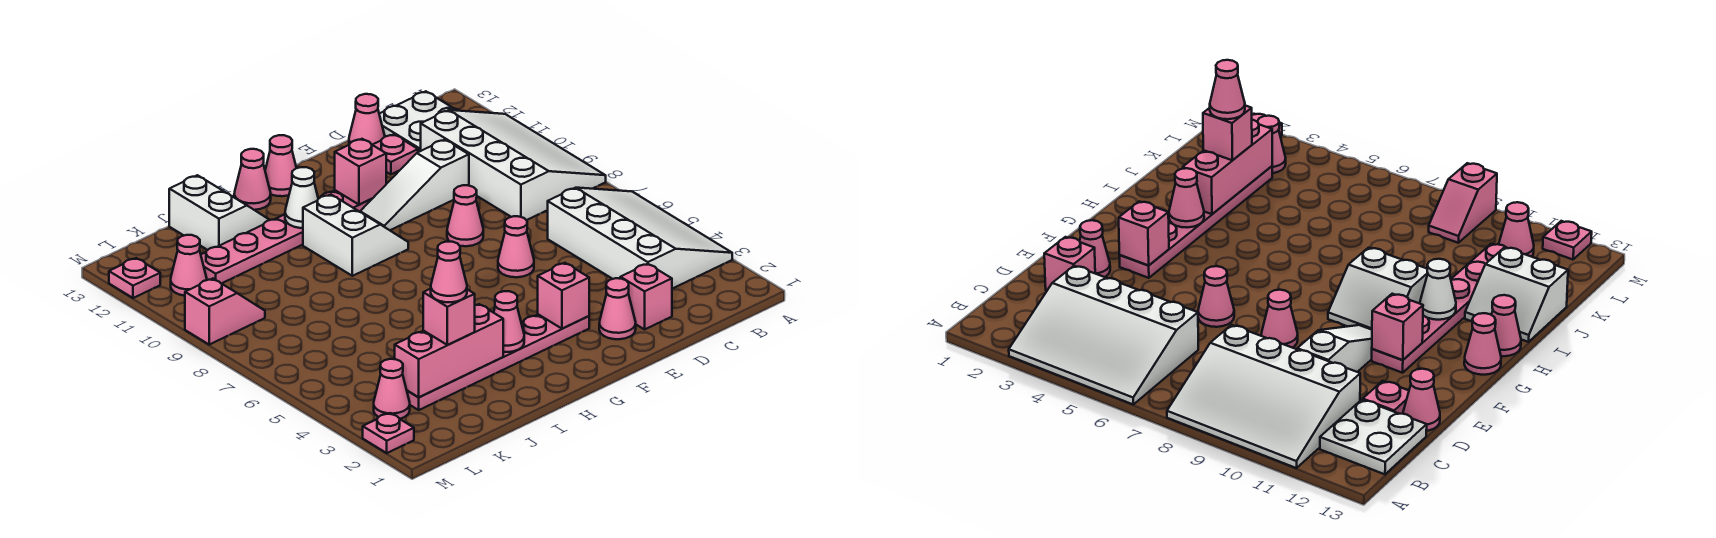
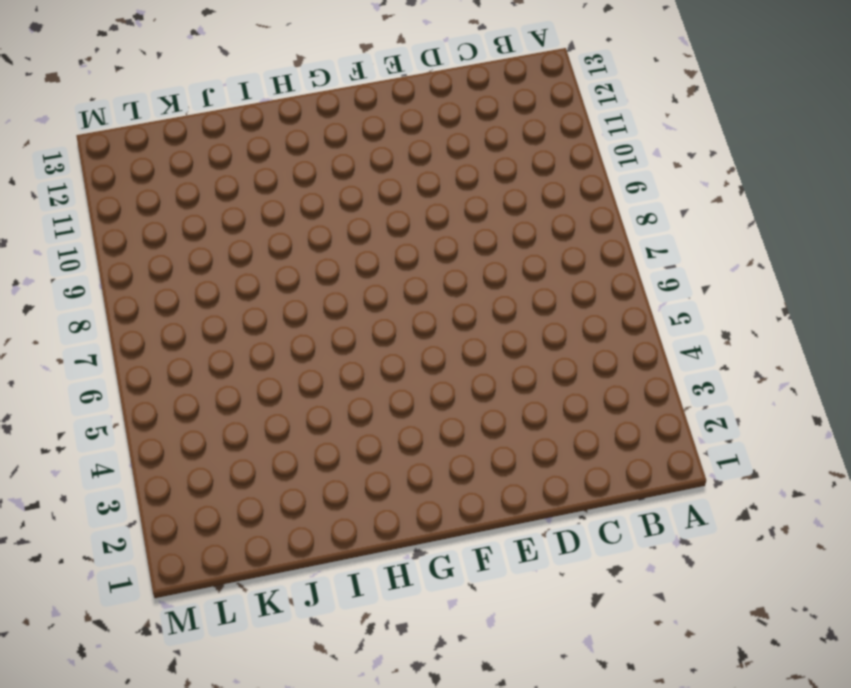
none -> white 3x4 slope [548,188,732,289]
none -> white 3x4 slope [421,110,606,220]
none -> white 2x2 plate [379,91,459,152]

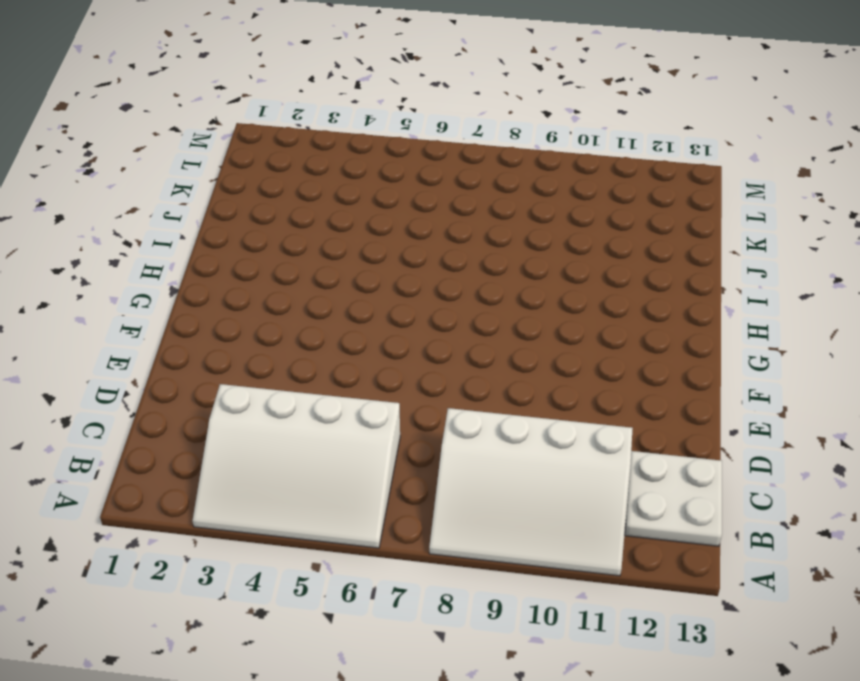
none -> pink 1x1 brick [620,264,672,329]
none -> white 1x3 slope [360,140,469,230]
none -> pink 1x1 plate [373,135,418,174]

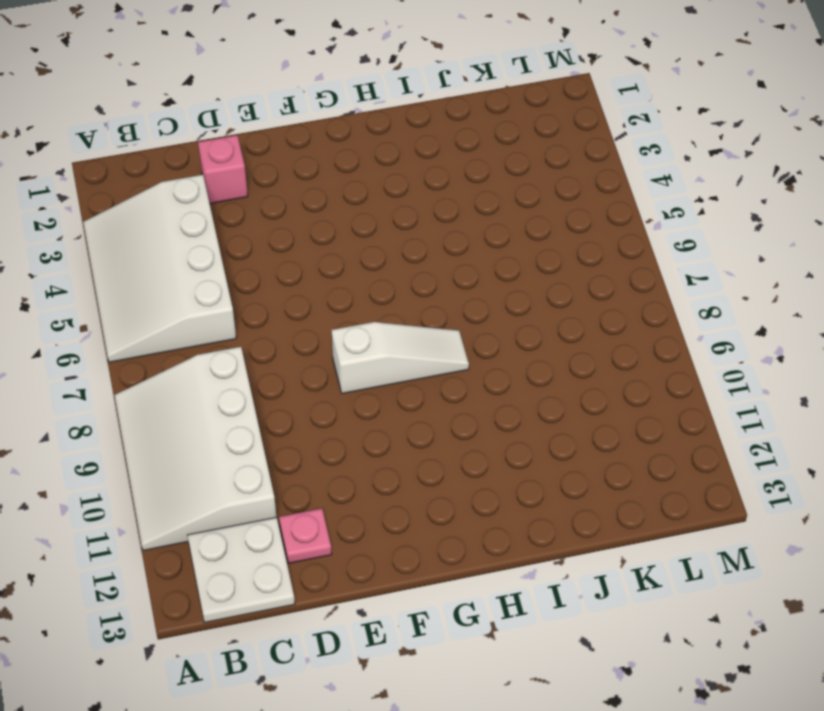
white 1x3 slope [332,322,469,393] -> white 1x3 slope moved to [360,140,469,230]
none -> pink 1x1 cone [349,94,385,145]
none -> pink 1x1 cone [599,278,636,339]
none -> pink 1x1 cone [498,216,534,277]

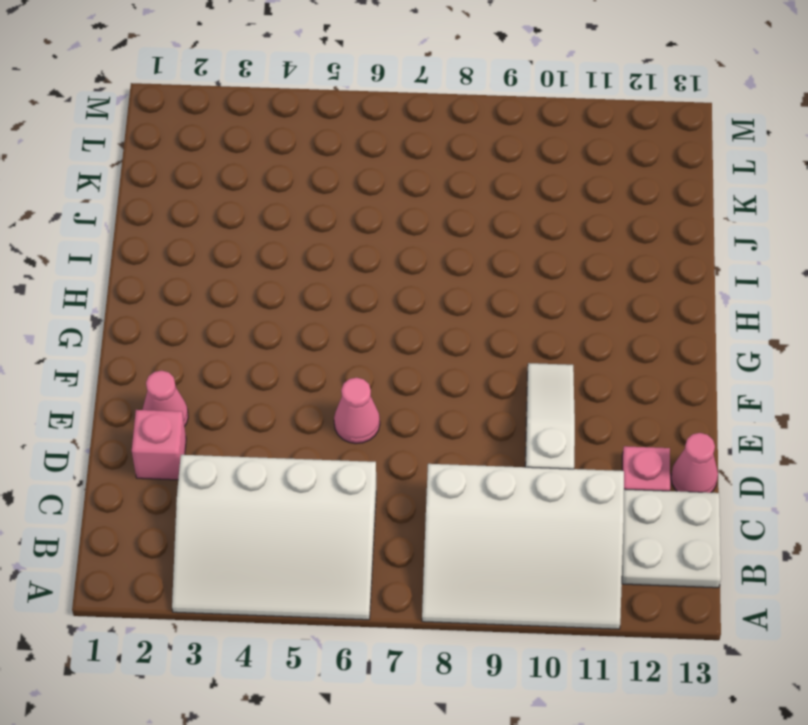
none -> pink 1x1 cone [447,185,483,246]
none -> pink 1x6 plate [407,314,589,410]
none -> pink 1x6 plate [201,190,373,284]

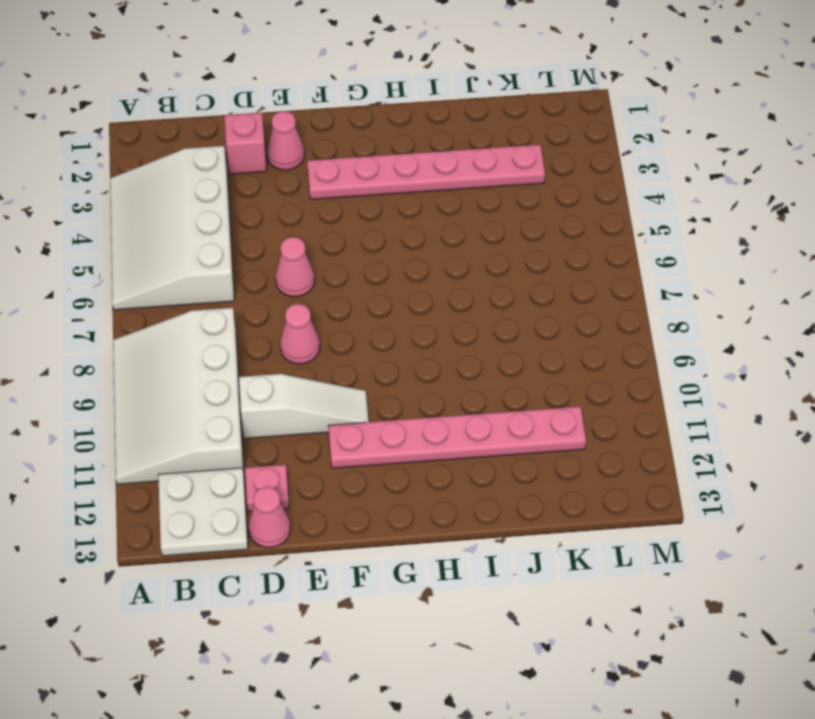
none -> white 2x2 slope [303,194,408,276]
none -> pink 1x1 cone [265,135,296,196]
none -> pink 1x1 cone [234,149,271,210]

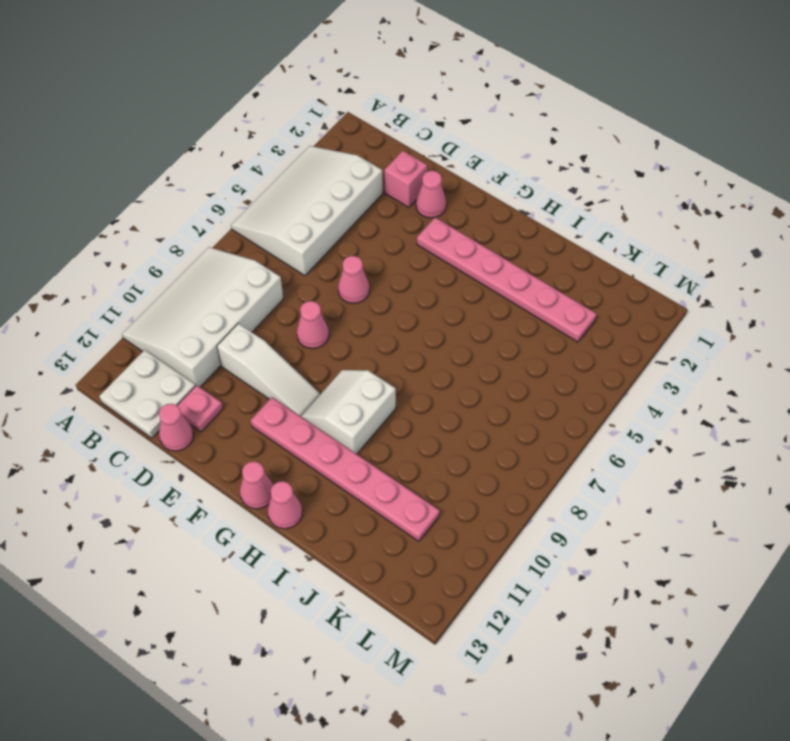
none -> white 2x2 slope [169,175,269,250]
none -> pink 1x1 cone [374,359,410,419]
none -> pink 1x2 slope [185,279,265,344]

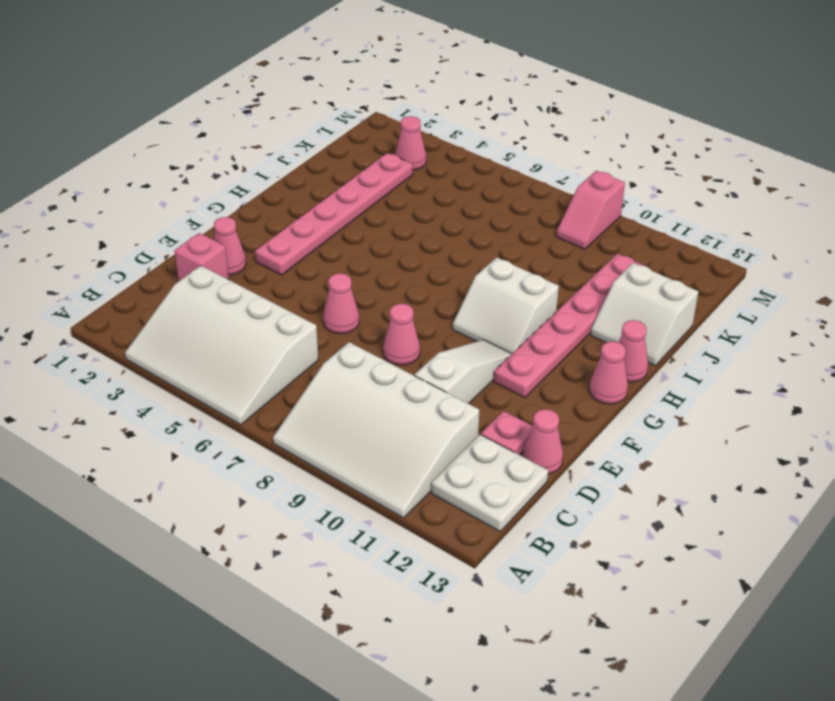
none -> pink 1x1 cone [171,235,207,296]
none -> pink 1x1 plate [363,413,414,453]
none -> pink 1x1 plate [109,258,160,298]

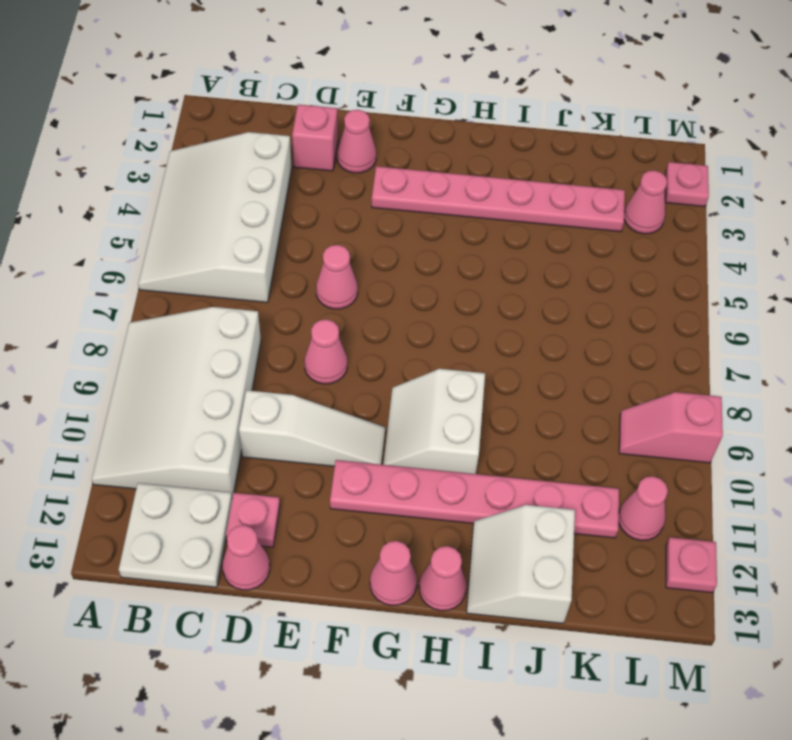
none -> pink 1x1 brick [538,263,589,329]
none -> pink 1x1 brick [335,139,386,204]
none -> pink 1x1 cone [494,291,524,352]

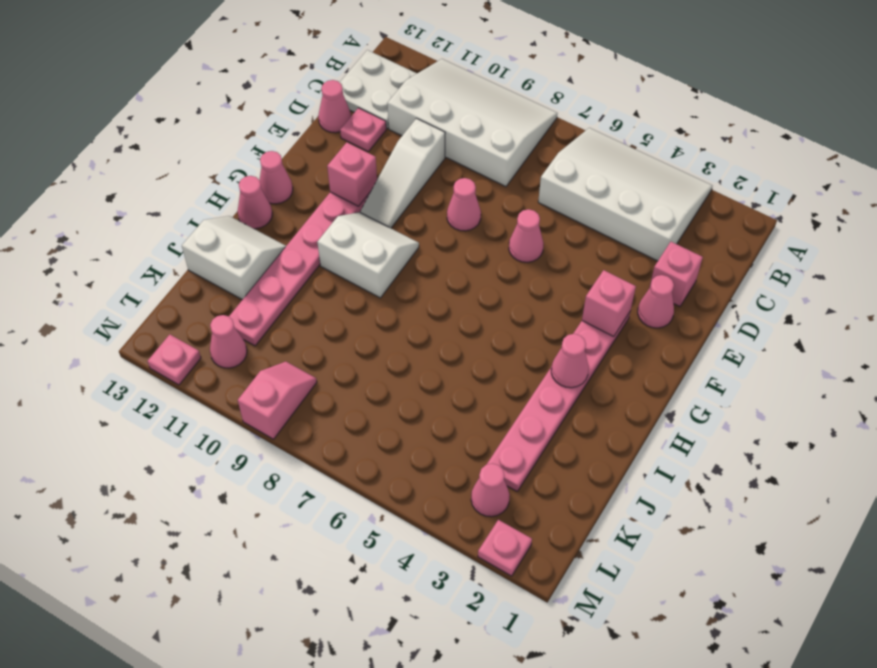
none -> white 1x1 cone [285,167,318,228]
none -> pink 1x3 brick [395,304,503,397]
none -> pink 1x1 brick [423,289,475,345]

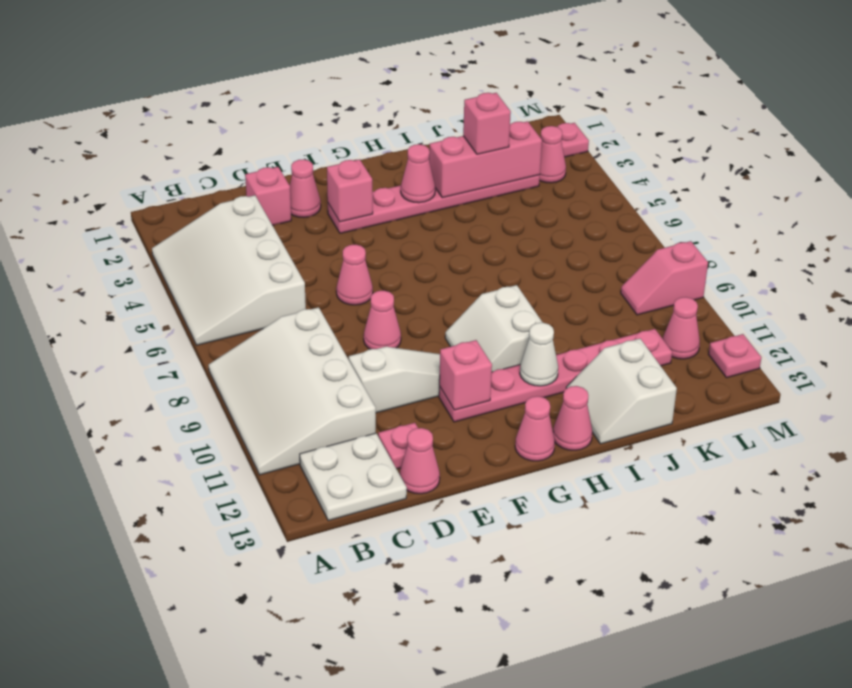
none -> pink 1x1 cone [431,242,467,302]

